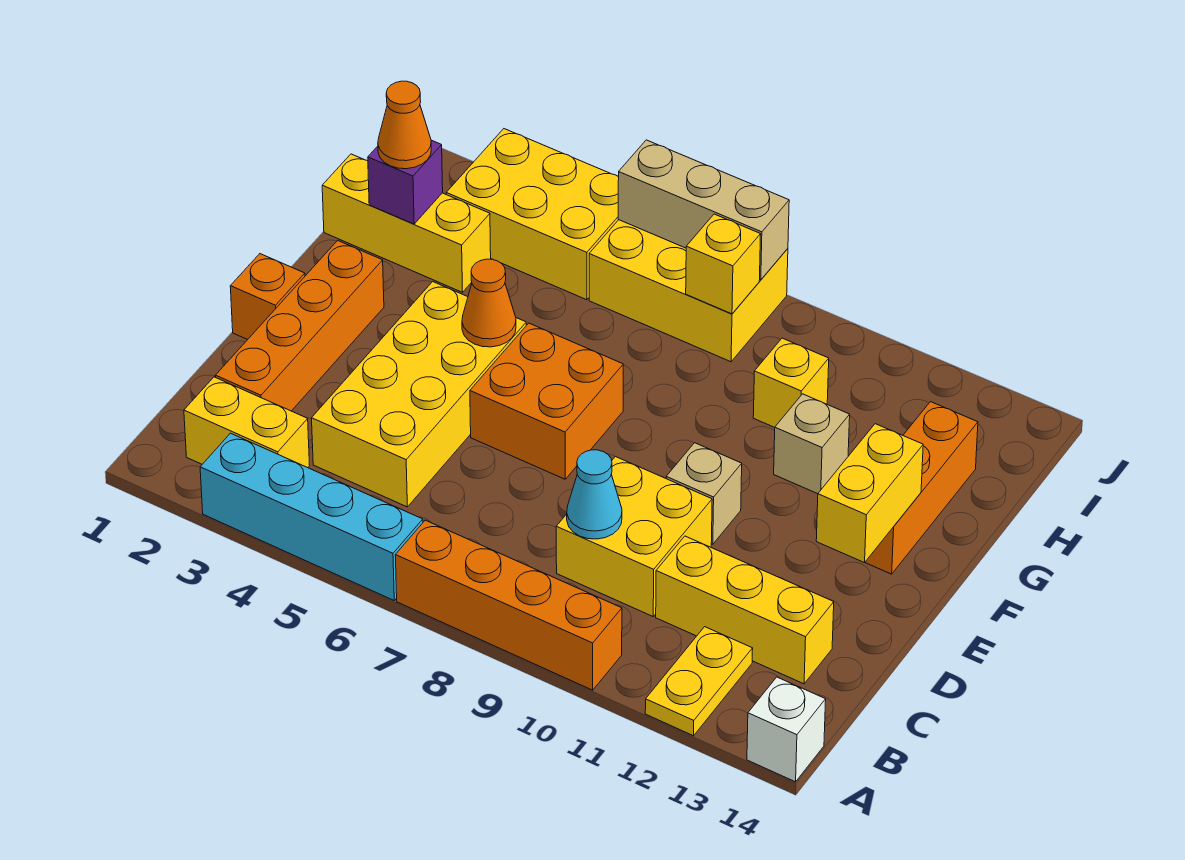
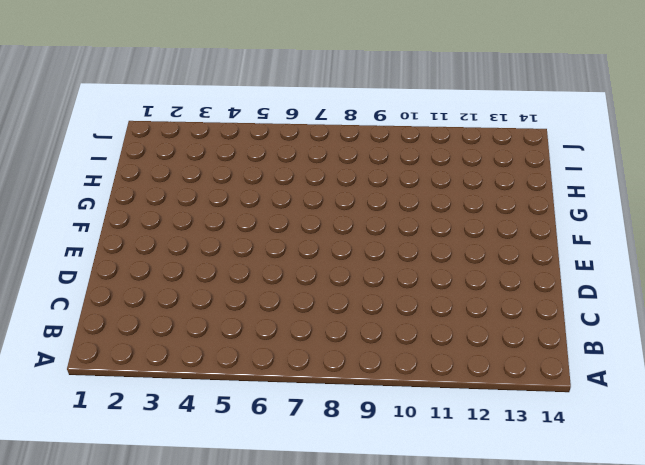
none -> cyan 1x4 brick [200,433,423,600]
none -> orange 1x4 brick [395,520,622,690]
none -> yellow 1x2 plate [645,627,753,736]

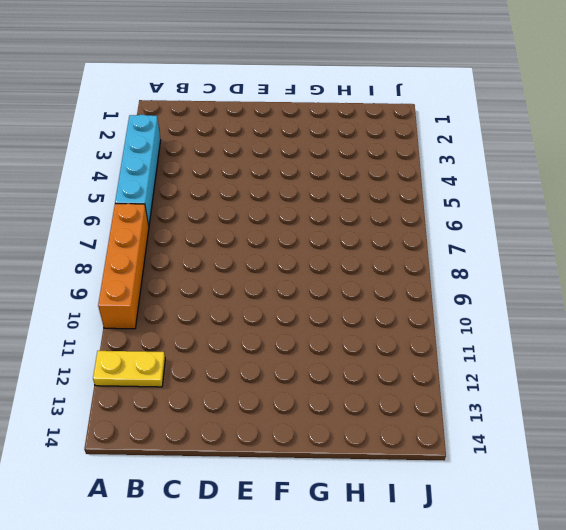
none -> white 1x1 brick [747,677,826,782]
none -> yellow 1x2 brick [184,377,310,468]
none -> orange 1x4 brick [216,240,384,411]

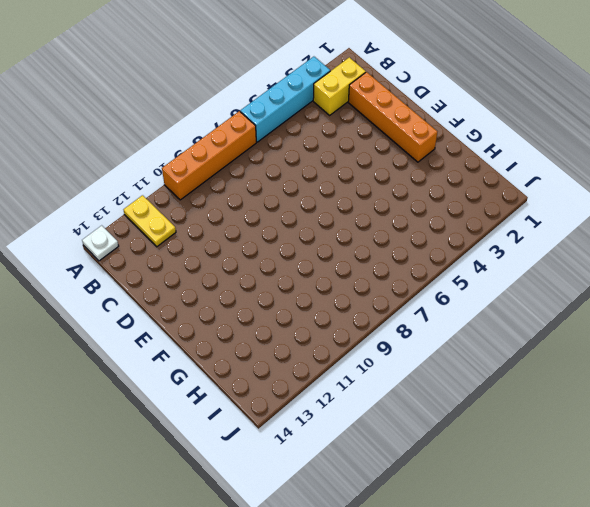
white 1x1 plate [82,225,119,261] -> white 1x1 brick [747,677,826,782]
none -> yellow 2x4 brick [312,282,526,507]
none -> yellow 2x2 brick [556,457,712,616]
none -> yellow 1x3 brick [656,536,834,684]

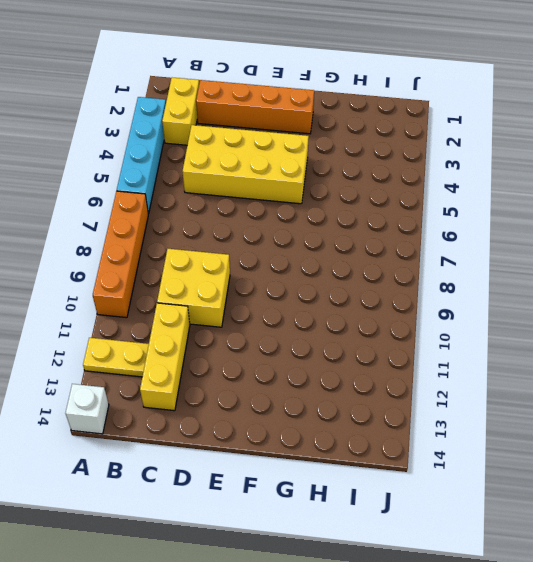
none -> orange 1x1 brick [230,254,305,340]
none -> orange 2x2 brick [470,323,623,479]
none -> tan 1x1 brick [666,443,742,544]

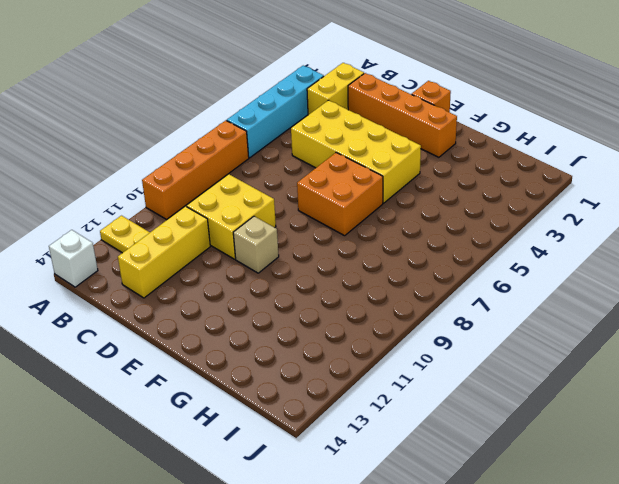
none -> orange 1x3 brick [865,402,978,574]
none -> tan 1x1 brick [774,394,850,494]
none -> yellow 1x3 brick [322,154,491,292]

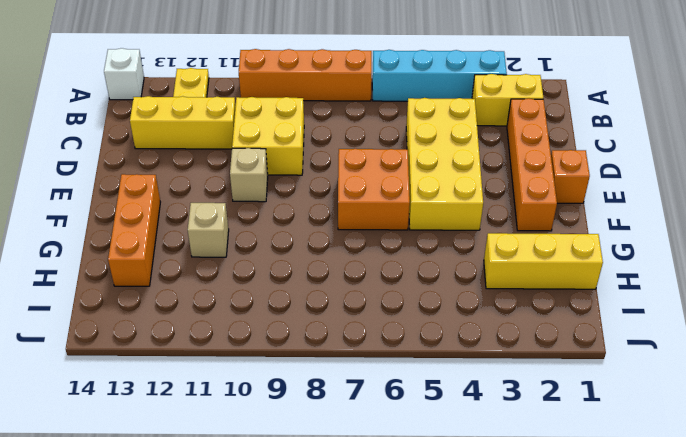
none -> yellow 1x1 brick [753,338,829,427]
none -> yellow 2x3 brick [446,129,619,300]
none -> yellow 2x3 brick [589,220,788,362]

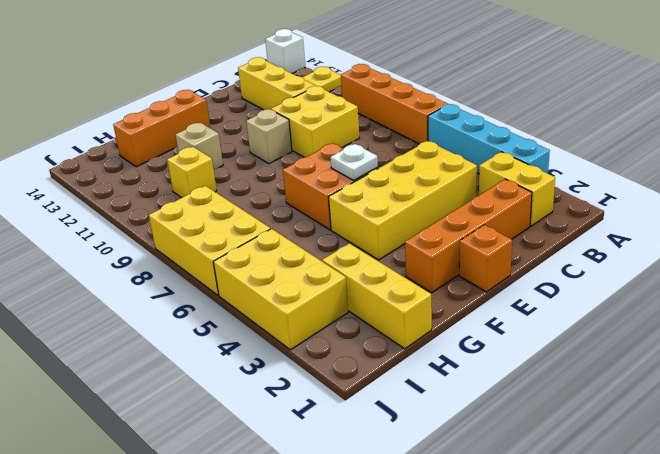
white 1x1 plate [330,144,378,180] -> none
none -> cyan 1x1 cone [567,450,622,539]
none -> yellow 1x2 brick [816,424,923,563]
none -> orange 1x1 cone [462,259,516,347]

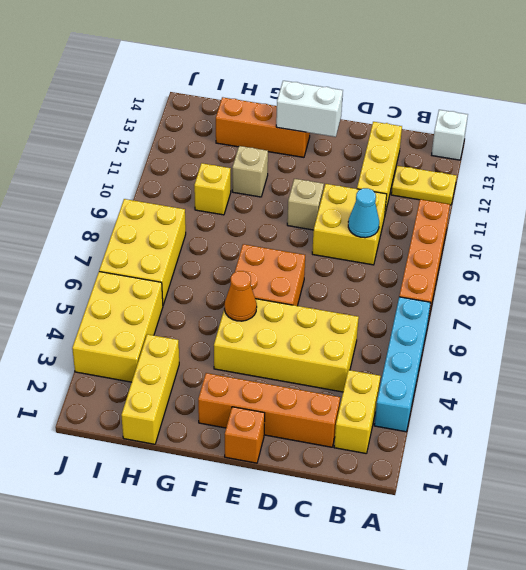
white 1x2 brick [276,81,343,137] -> yellow 1x2 brick [816,424,923,563]
none -> purple 1x1 brick [368,140,443,224]
none -> yellow 1x1 brick [686,214,761,314]
none -> tan 1x3 brick [618,140,789,280]

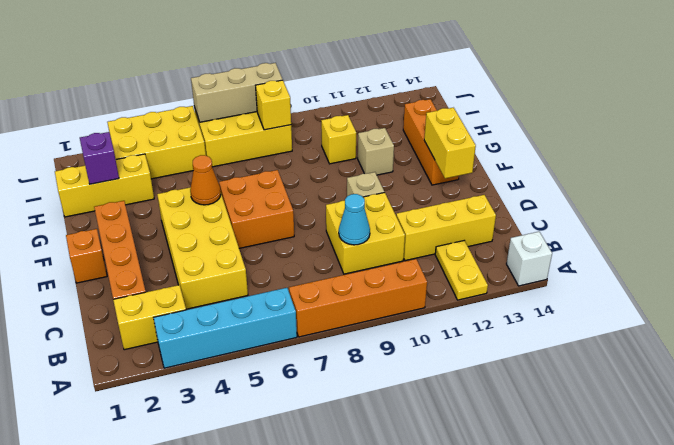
none -> orange 1x1 cone [378,81,431,169]

